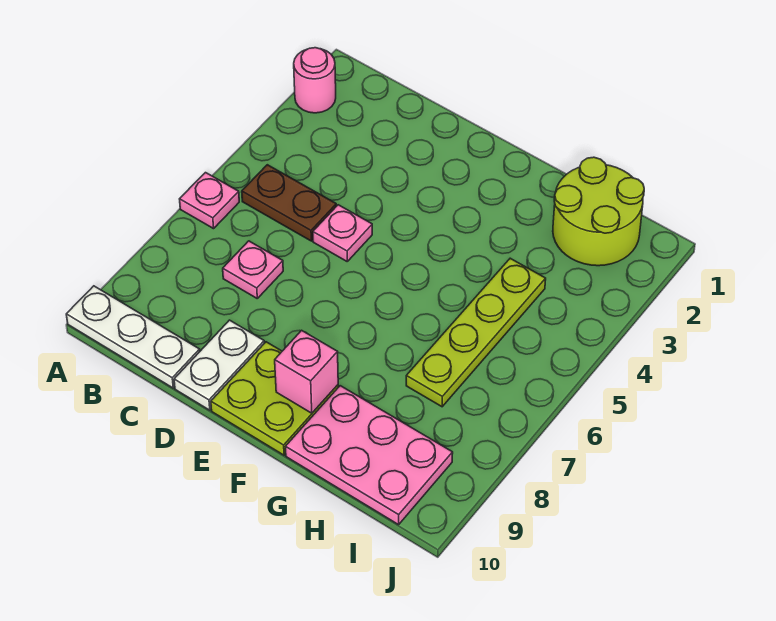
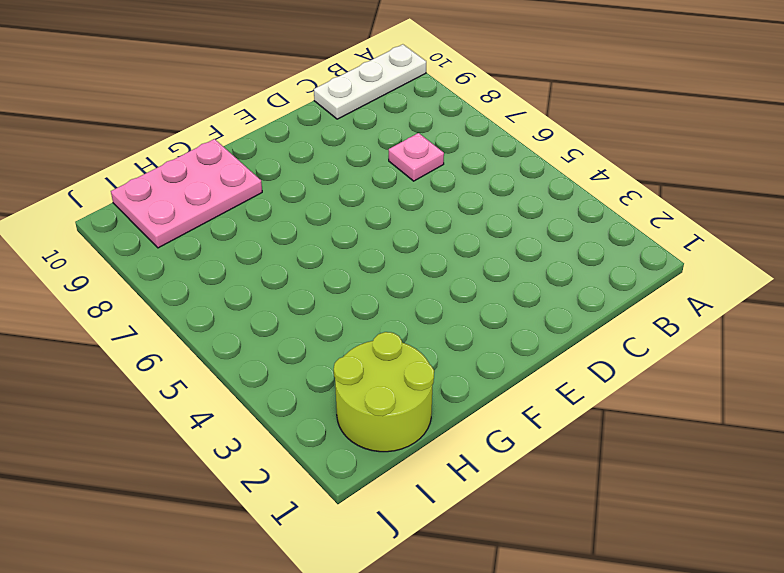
none -> pink 1x1 round brick [294,48,336,113]
none -> pink 1x1 plate [180,173,239,229]
none -> brown 1x2 plate [242,165,336,241]

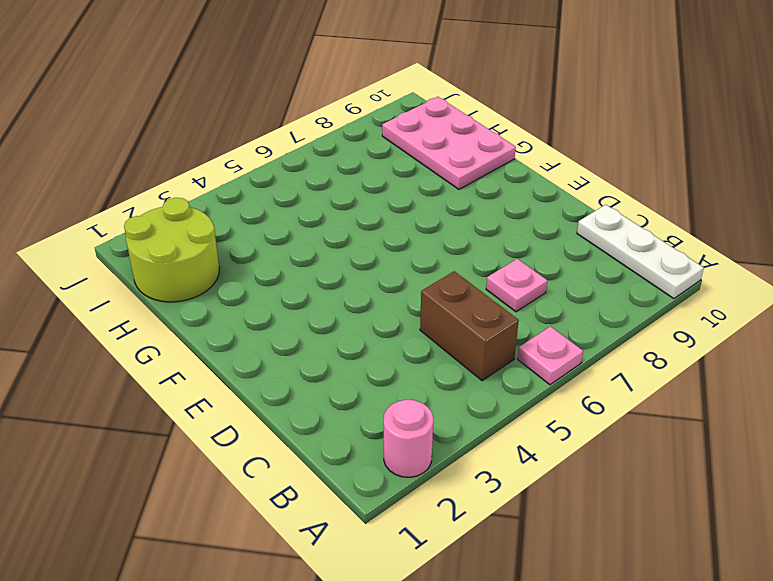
brown 1x2 brick [420,271,519,381] -> brown 1x2 plate [242,165,336,241]
none -> pink 1x1 plate [313,205,372,261]
none -> white 1x2 plate [174,320,264,410]
none -> lime 2x2 plate [211,342,338,455]

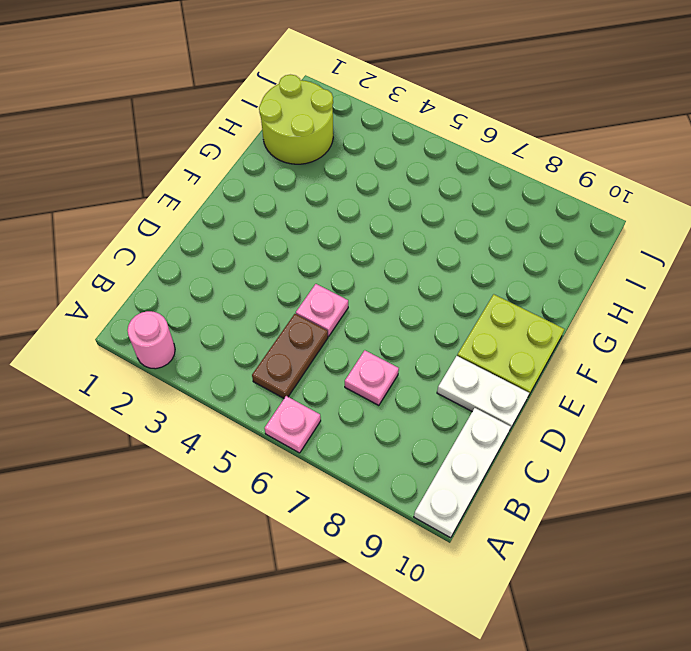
none -> pink 2x3 plate [286,386,453,525]
none -> lime 1x4 plate [406,258,546,407]
none -> pink 1x1 brick [275,330,338,413]

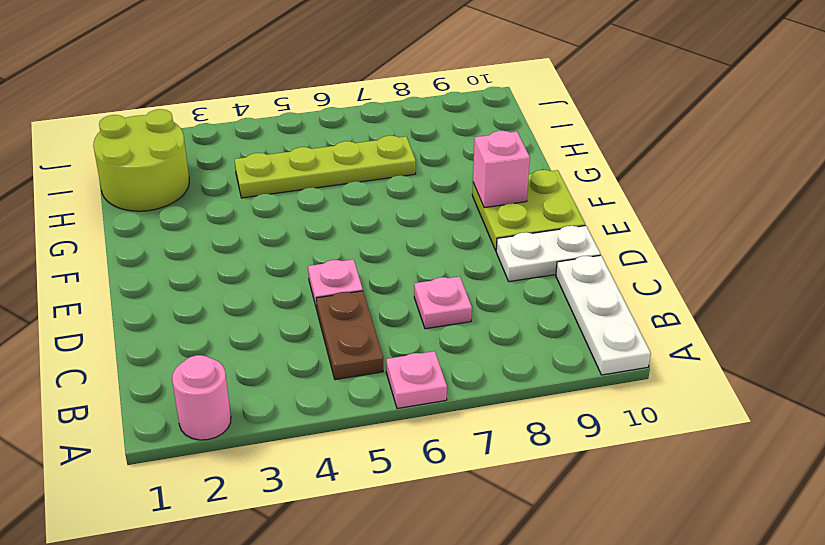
none -> pink 2x3 plate [286,386,453,525]

